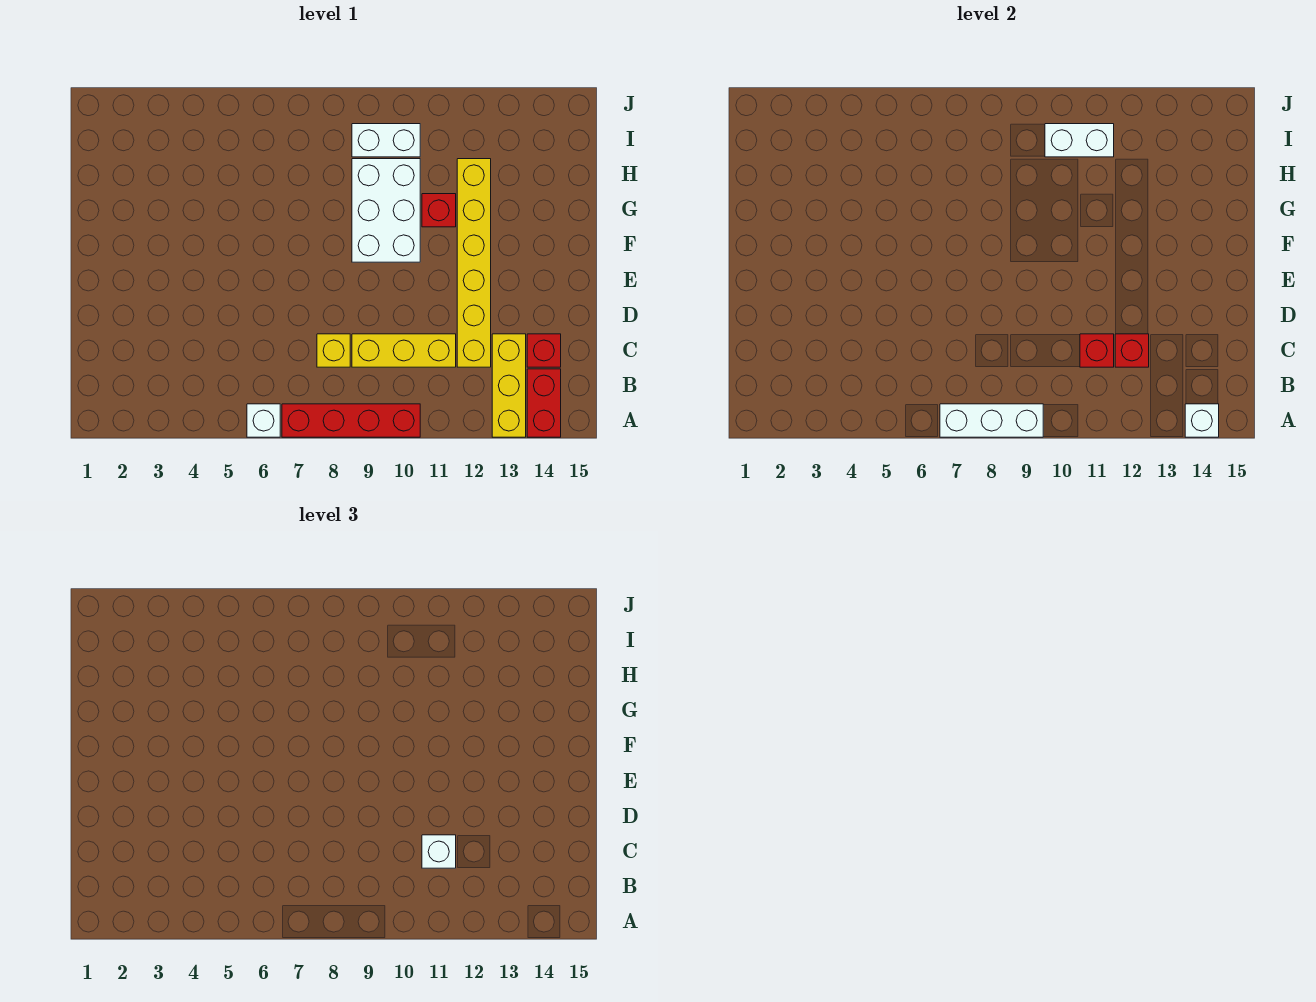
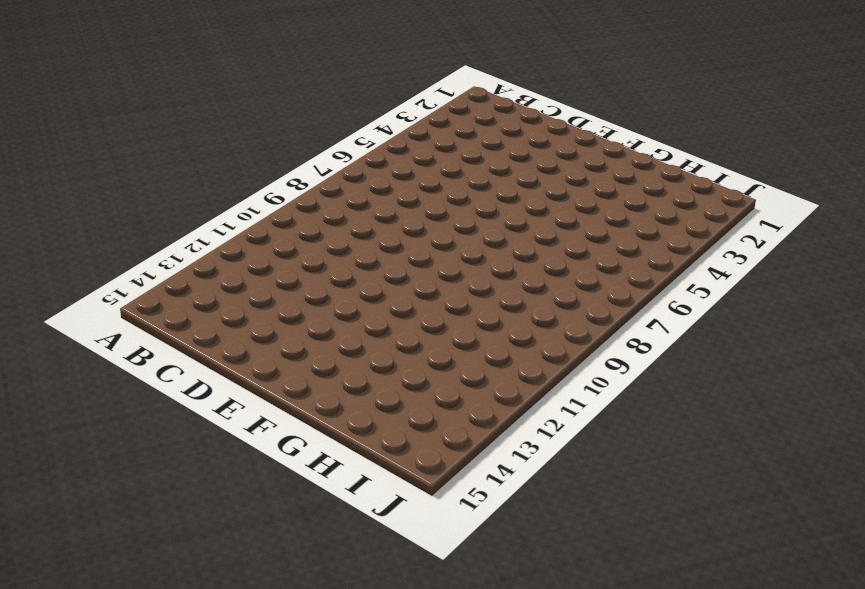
none -> white 1x1 brick [247,404,280,437]
none -> red 1x4 brick [282,404,420,437]
none -> yellow 1x3 brick [492,334,526,437]

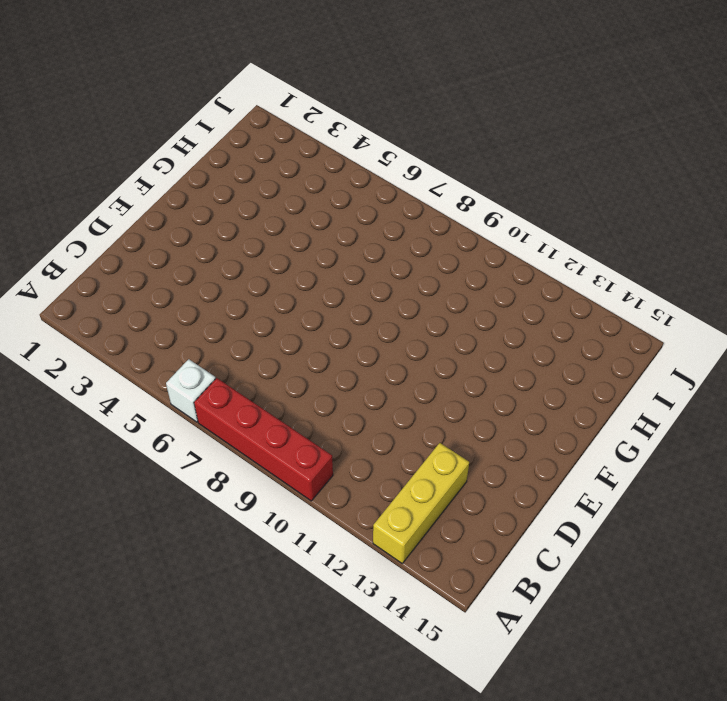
none -> red 1x2 brick [527,369,561,437]
none -> yellow 1x1 brick [317,334,350,367]
none -> yellow 1x3 brick [352,334,456,367]

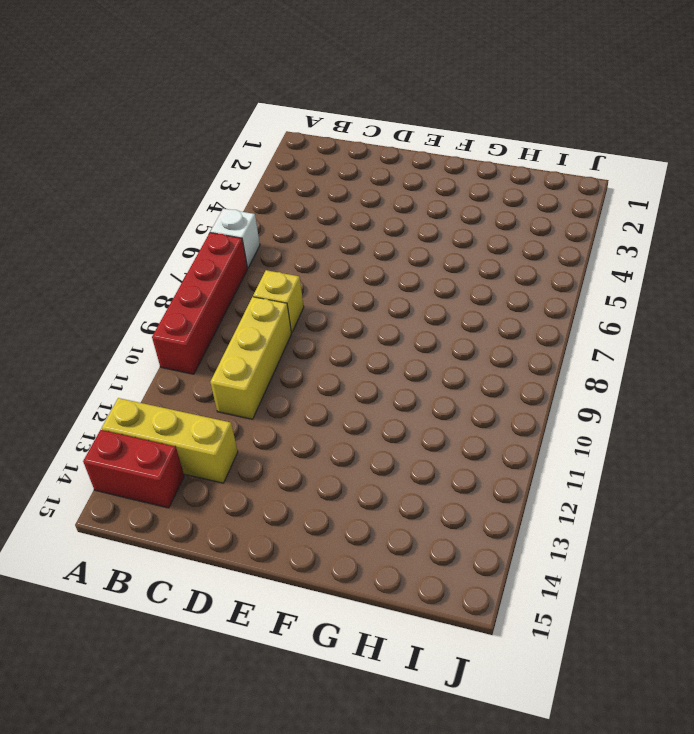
none -> yellow 1x6 brick [457,159,491,367]
none -> red 1x1 brick [527,334,561,367]
none -> white 2x3 brick [352,159,420,262]

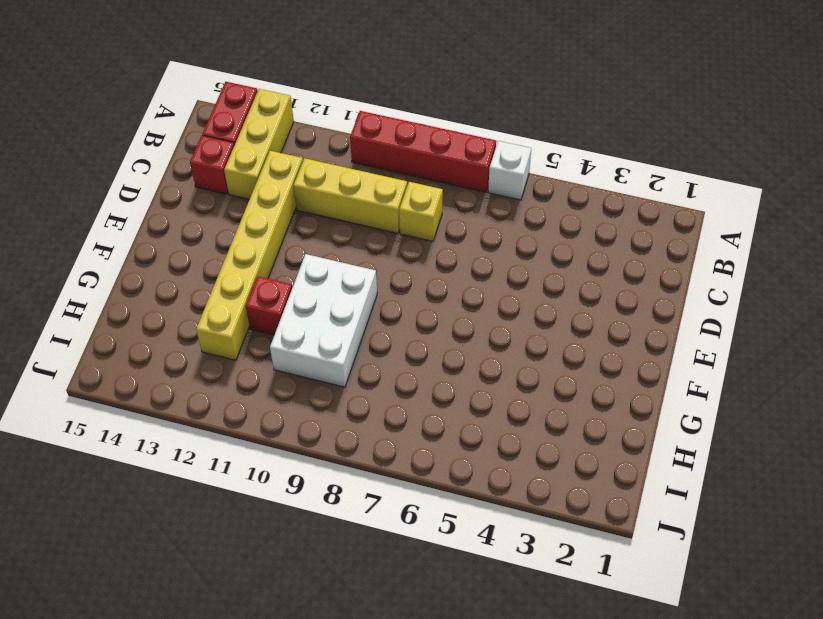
none -> white 1x2 brick [352,124,420,157]
none -> white 1x3 brick [940,404,1043,437]
none -> white 1x1 brick [1185,404,1219,437]

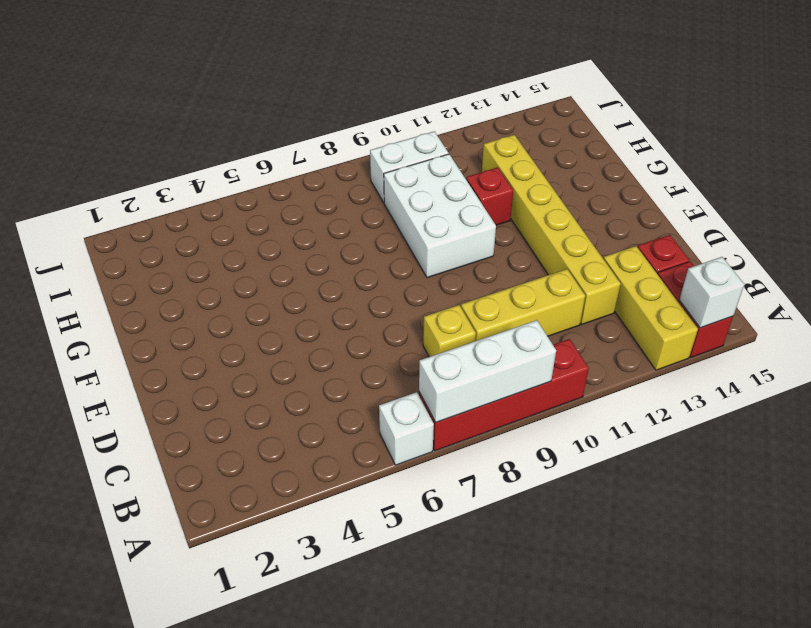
none -> red 1x1 brick [1080,334,1114,367]
none -> red 1x1 brick [1115,334,1149,367]
none -> white 1x2 brick [1045,124,1114,157]

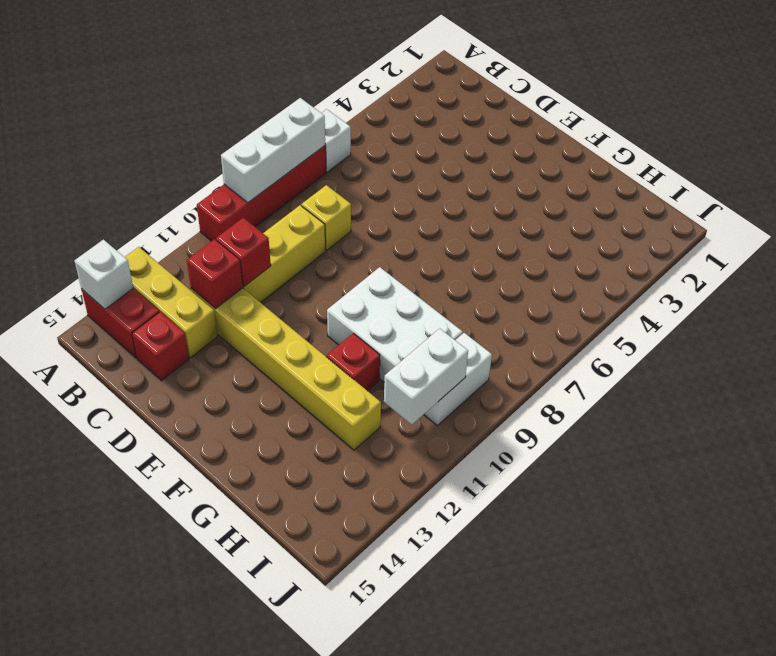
none -> white 1x1 brick [422,835,456,868]

